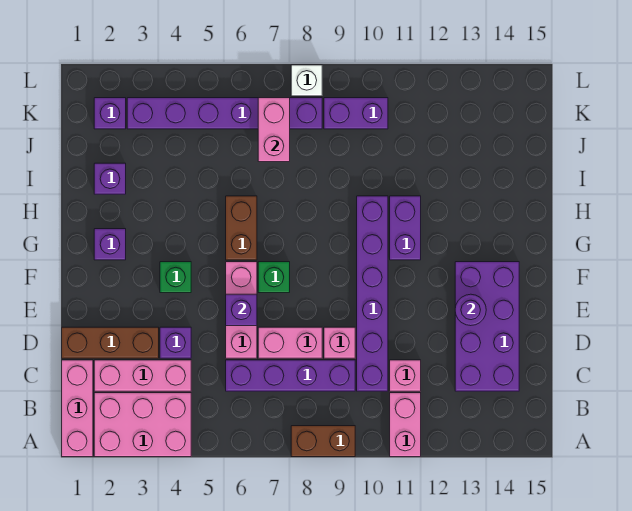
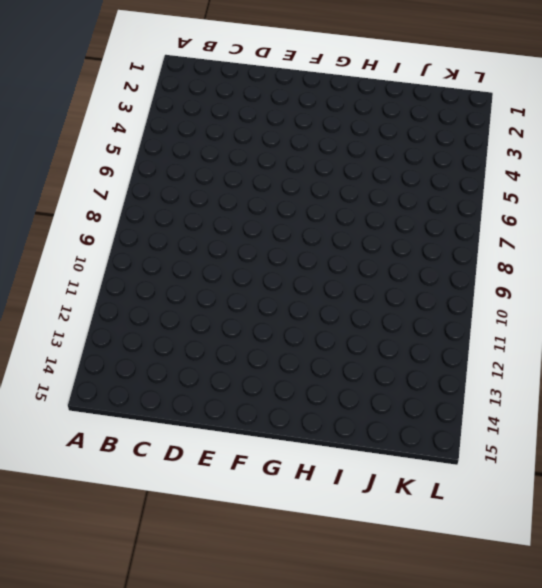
none -> pink 1x3 brick [62,360,93,457]
none -> pink 2x3 brick [94,393,191,457]
none -> brown 1x2 brick [291,426,355,457]

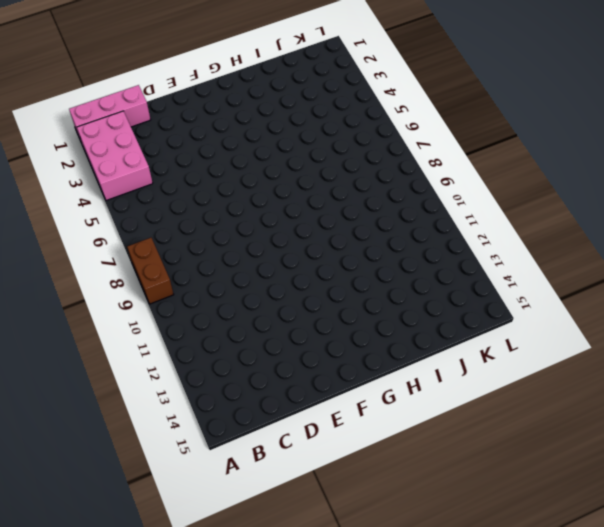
none -> pink 1x2 brick [390,393,421,457]
none -> pink 1x3 brick [94,360,191,391]
none -> purple 1x4 brick [226,360,355,391]

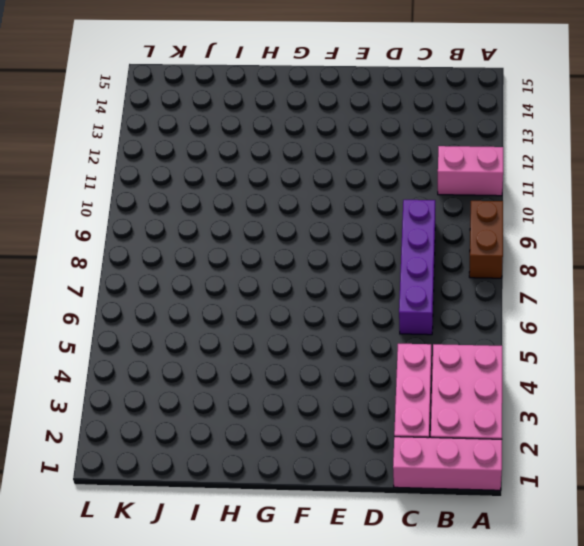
none -> purple 1x6 brick [357,196,388,391]
none -> pink 1x1 brick [390,360,421,391]
none -> purple 2x4 brick [455,262,519,391]

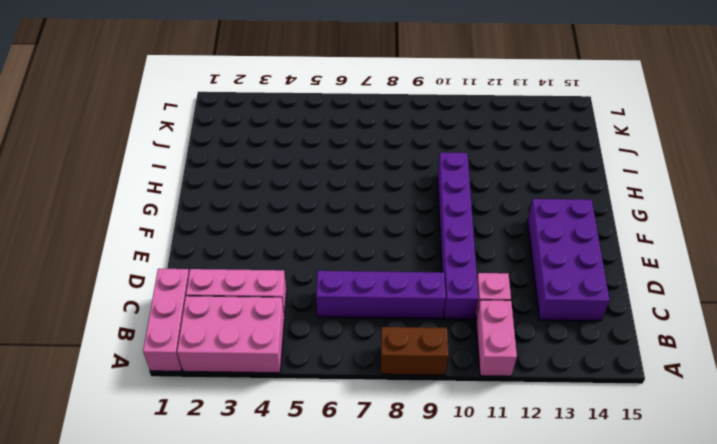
none -> brown 1x3 brick [62,327,159,358]
none -> purple 1x1 brick [160,327,191,358]
none -> pink 1x3 brick [226,262,257,358]

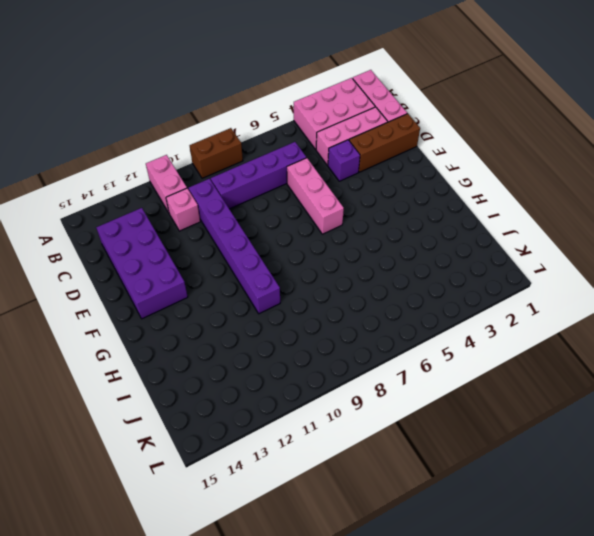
none -> pink 1x2 brick [258,327,322,358]
none -> pink 1x1 brick [324,327,355,358]
none -> green 1x1 brick [160,262,191,293]

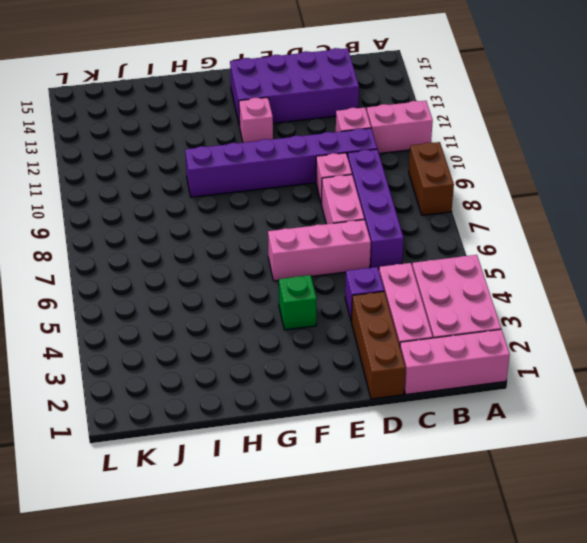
pink 1x1 brick [239,97,273,143] -> none
none -> green 1x1 brick [258,262,290,293]
none -> purple 1x1 brick [94,229,126,260]
none -> brown 1x2 brick [226,196,257,260]

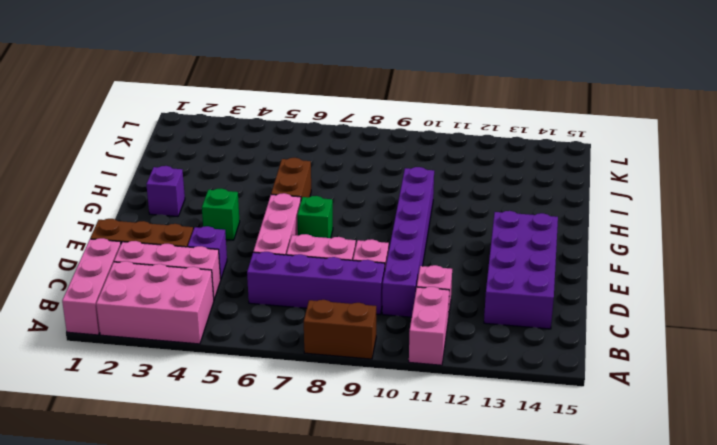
none -> purple 1x2 brick [390,196,421,260]
none -> purple 1x1 brick [94,163,126,194]
none -> purple 1x1 brick [94,98,126,129]

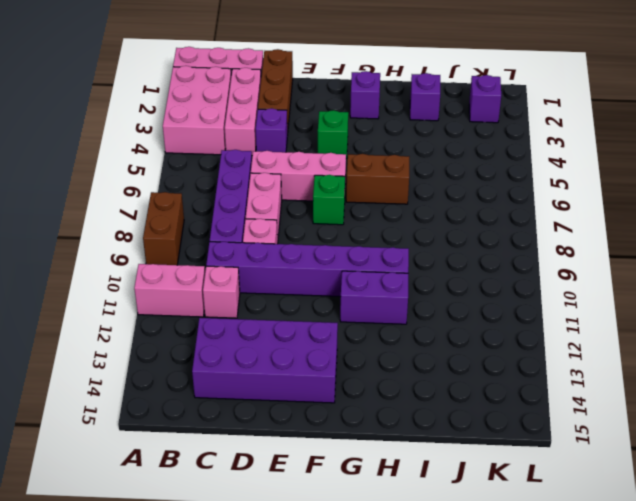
none -> purple 1x6 brick [127,98,322,129]
none -> purple 1x2 brick [324,98,388,129]
none -> white 1x1 brick [291,65,322,96]

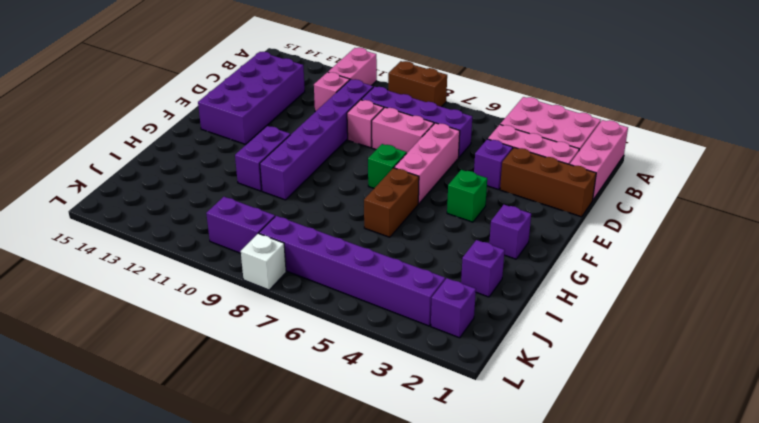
none -> purple 1x1 brick [226,294,257,326]
none -> purple 1x1 round brick [455,294,486,326]
none -> pink 1x2 brick [258,98,290,162]

